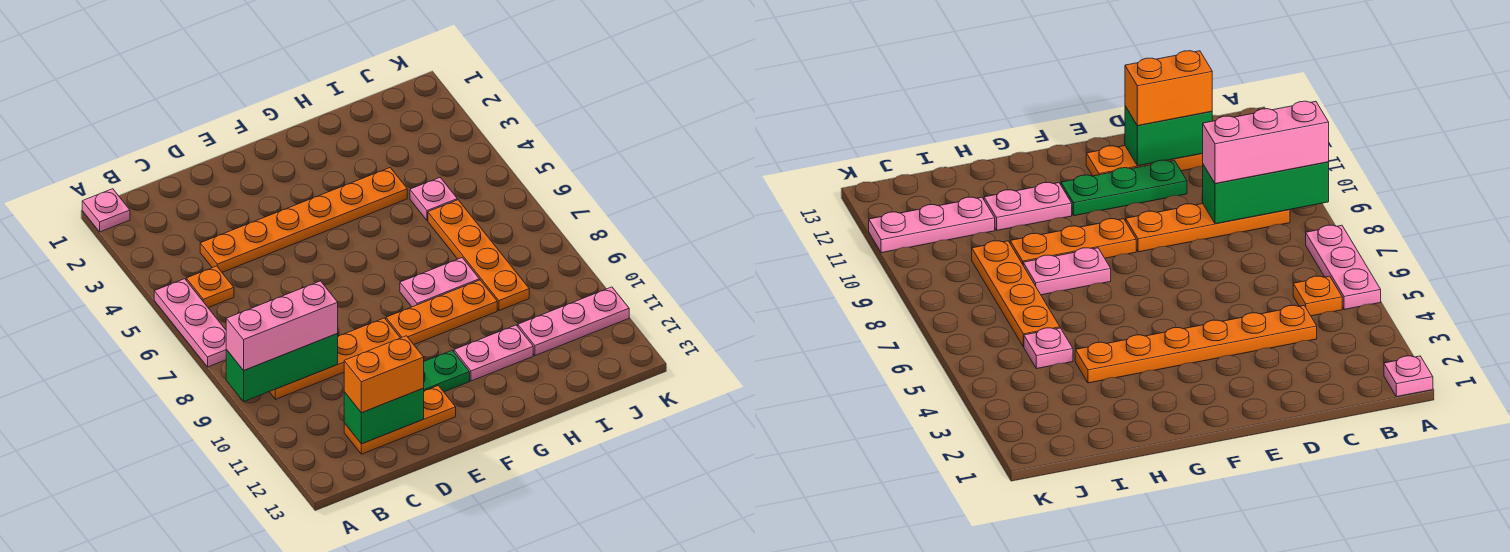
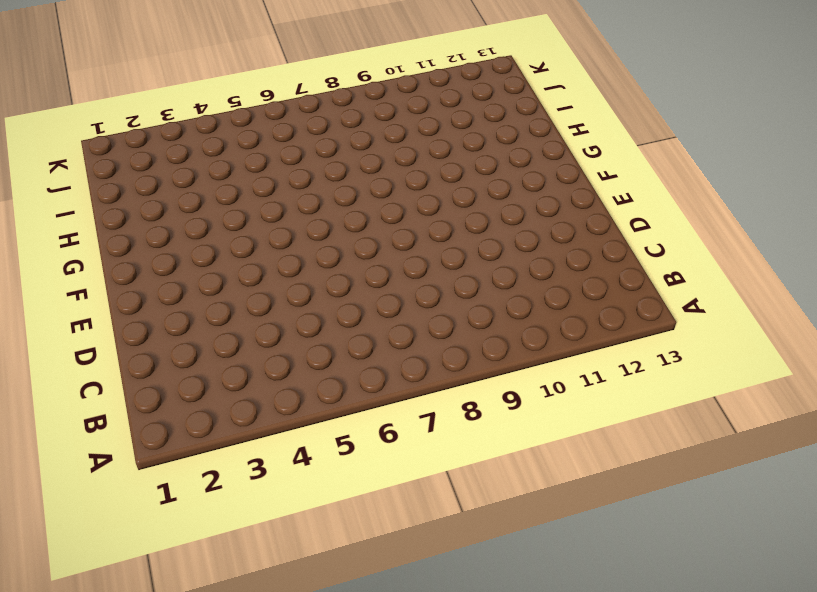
none -> pink 1x1 plate [82,189,130,232]
none -> pink 1x3 plate [154,279,226,367]
none -> orange 1x1 plate [186,266,234,308]

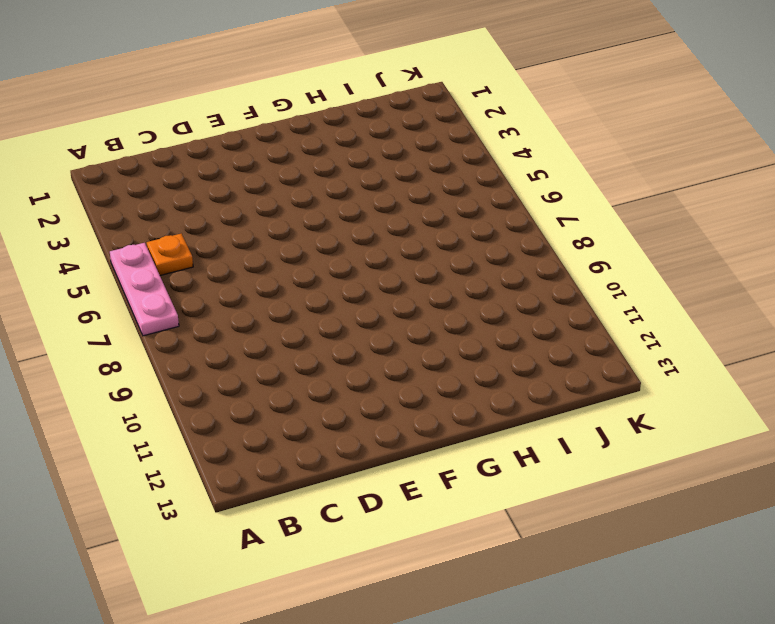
none -> pink 1x1 plate [82,189,130,232]
none -> orange 1x4 plate [270,318,400,399]
none -> orange 1x6 plate [200,168,407,272]

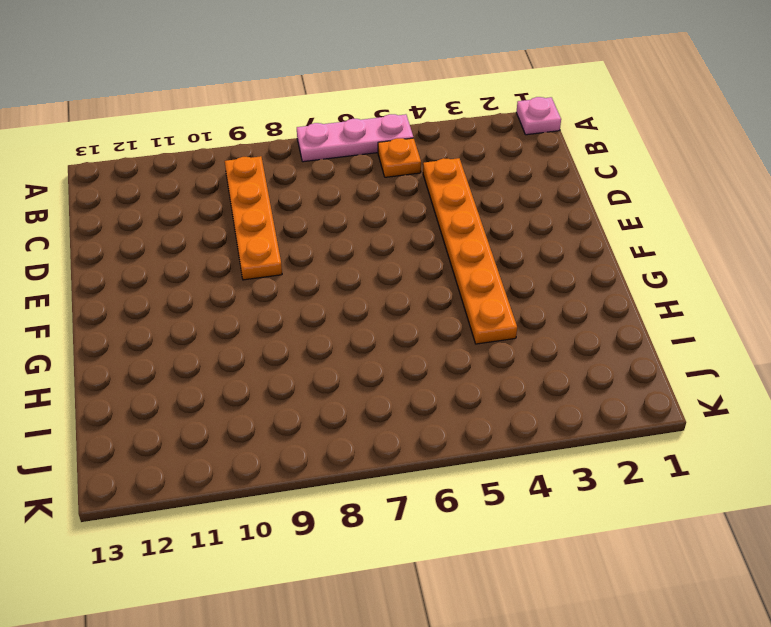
none -> orange 1x3 plate [344,386,456,454]
none -> green 1x3 plate [424,350,470,392]
none -> orange 1x3 plate [386,280,497,344]

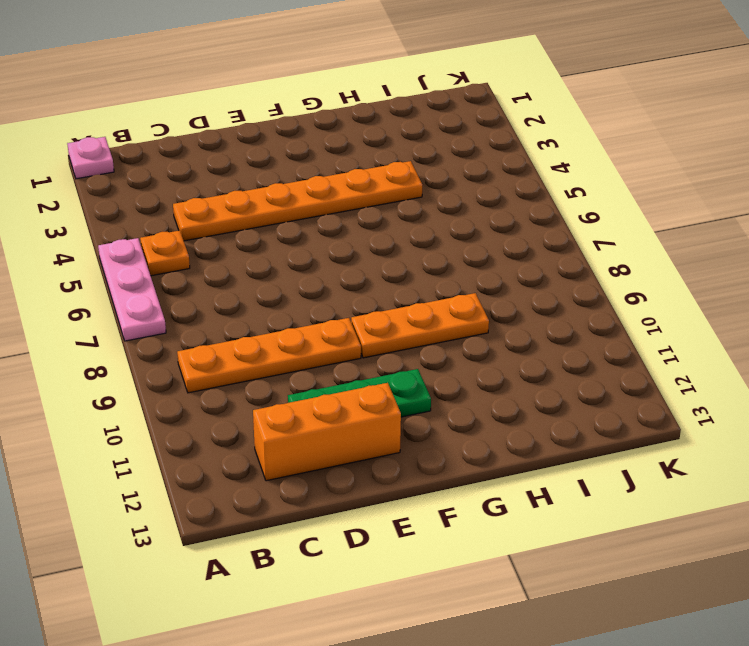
orange 1x3 brick [253,383,401,481] -> orange 1x3 plate [344,386,456,454]
none -> pink 1x2 plate [400,258,479,307]
none -> pink 1x2 plate [454,325,533,381]
none -> pink 1x1 plate [410,178,457,221]

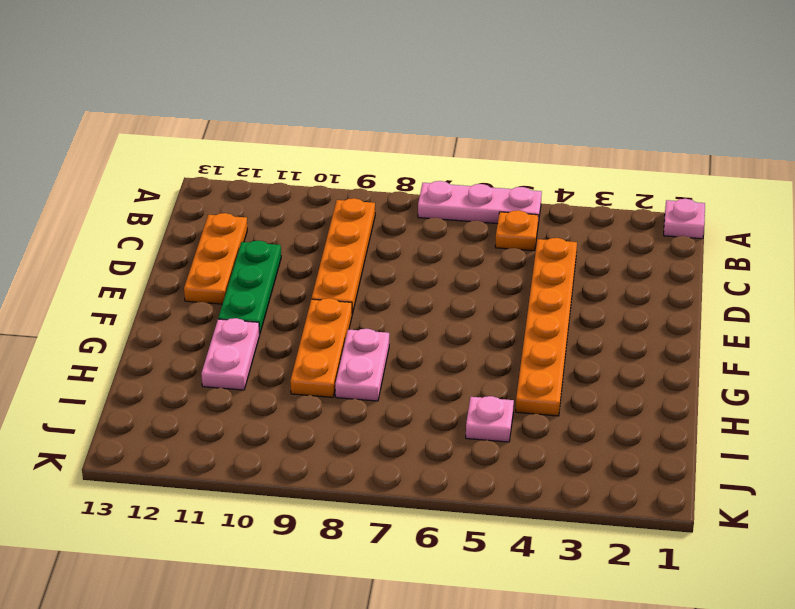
none -> orange 1x4 plate [428,200,529,311]
none -> pink 1x3 plate [518,287,629,356]
none -> green 1x3 brick [226,334,338,401]

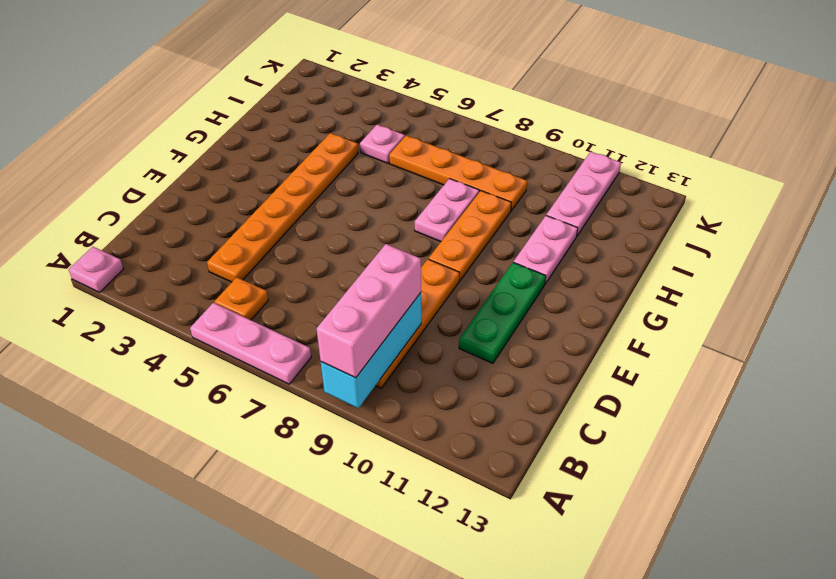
cyan 1x3 brick [321,293,421,408] -> green 1x3 brick [226,334,338,401]
none -> orange 1x3 plate [344,386,456,454]
none -> green 1x2 brick [344,388,424,444]
none -> orange 1x2 brick [344,336,424,413]

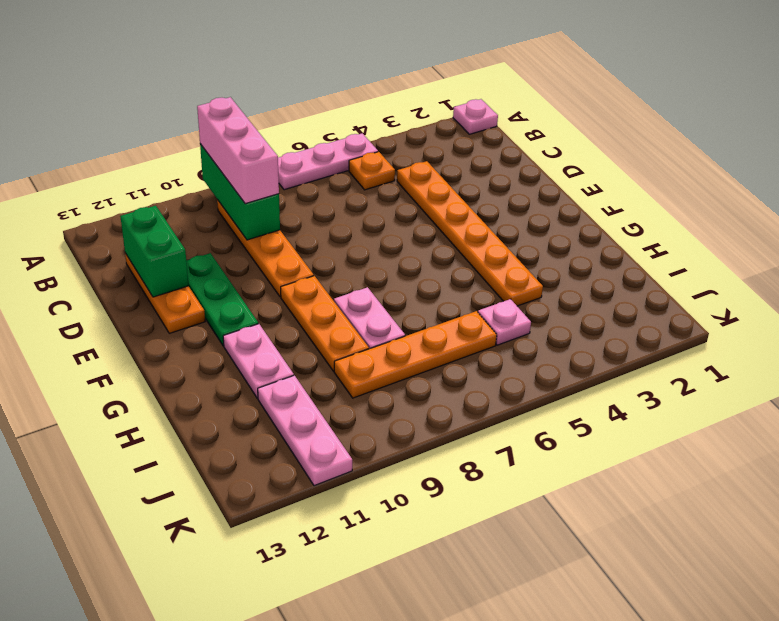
none -> orange 1x2 brick [344,336,424,413]

